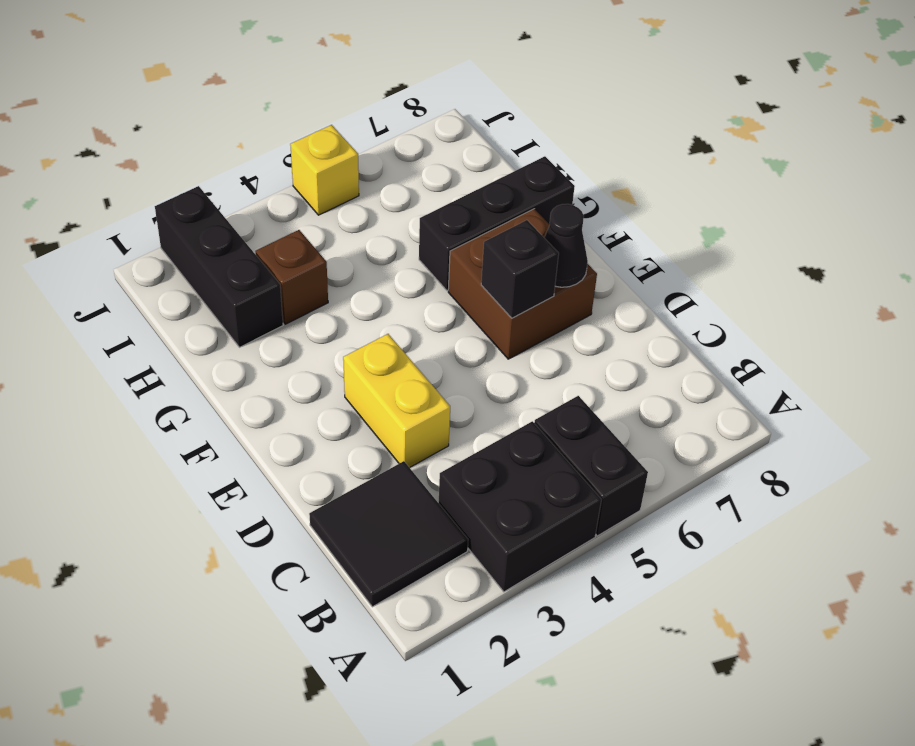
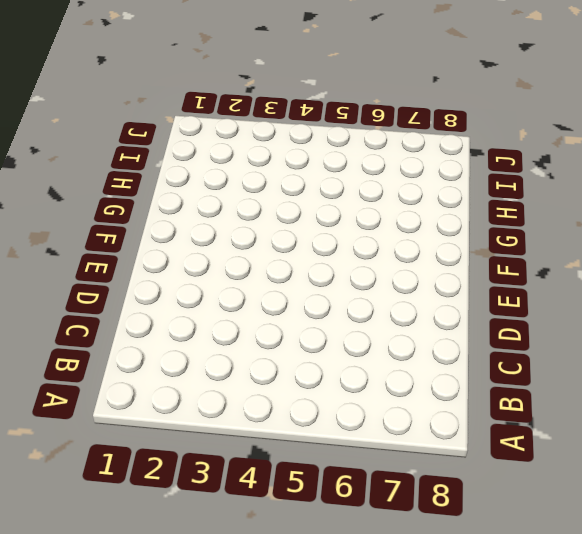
none -> black 2x2 brick [439,421,601,592]
none -> black 1x2 brick [534,396,648,536]

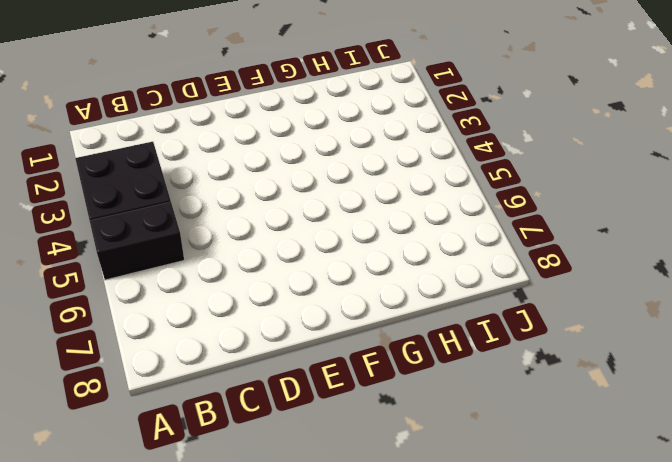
none -> black 2x2 tile [309,461,468,607]
none -> yellow 1x2 brick [343,334,450,468]

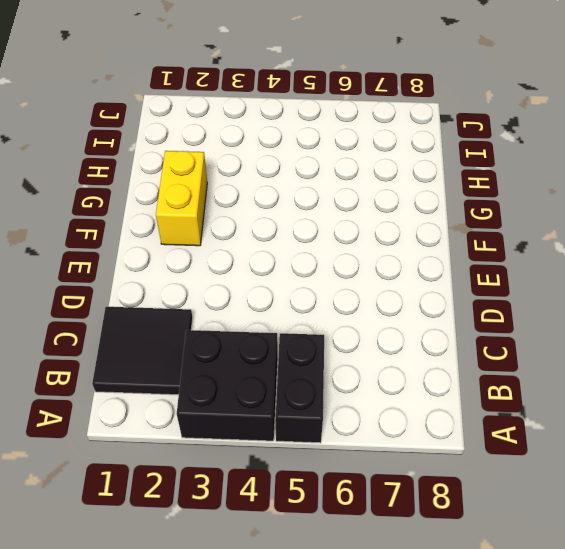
yellow 1x2 brick [156,151,207,246] -> yellow 1x2 brick moved to [343,334,450,468]
none -> brown 2x2 brick [448,209,597,359]
none -> black 1x3 brick [419,156,575,291]

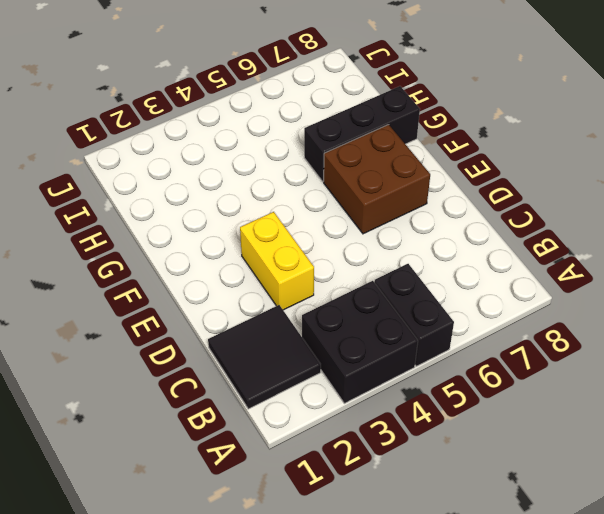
none -> black 1x3 brick [155,186,283,347]
none -> brown 1x1 brick [255,230,328,324]

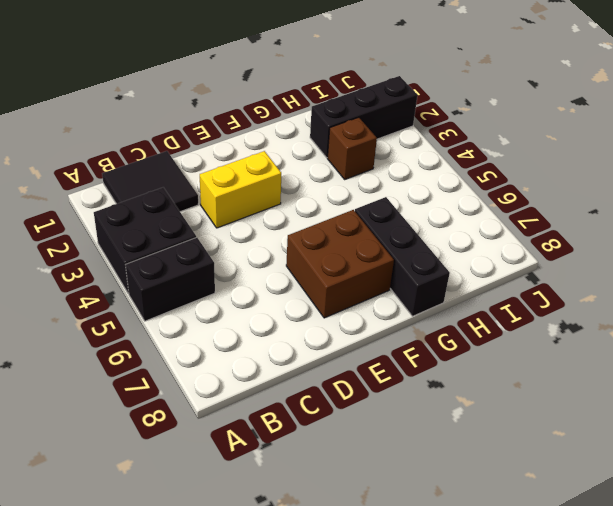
none -> yellow 1x1 brick [290,125,359,215]
none -> black 1x1 brick [481,220,559,318]

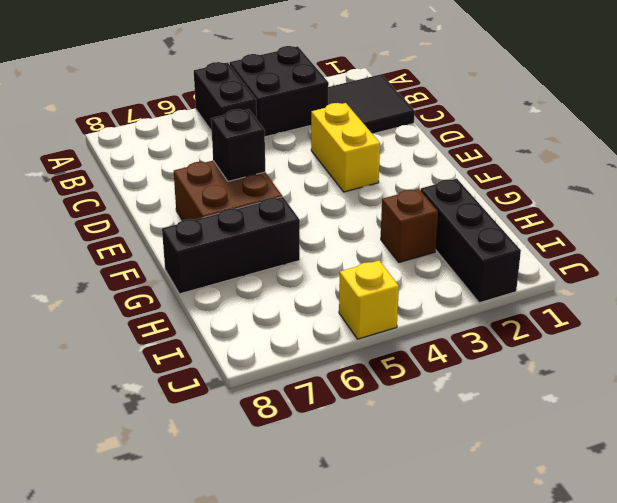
none -> black 1x1 cone [544,204,588,287]

